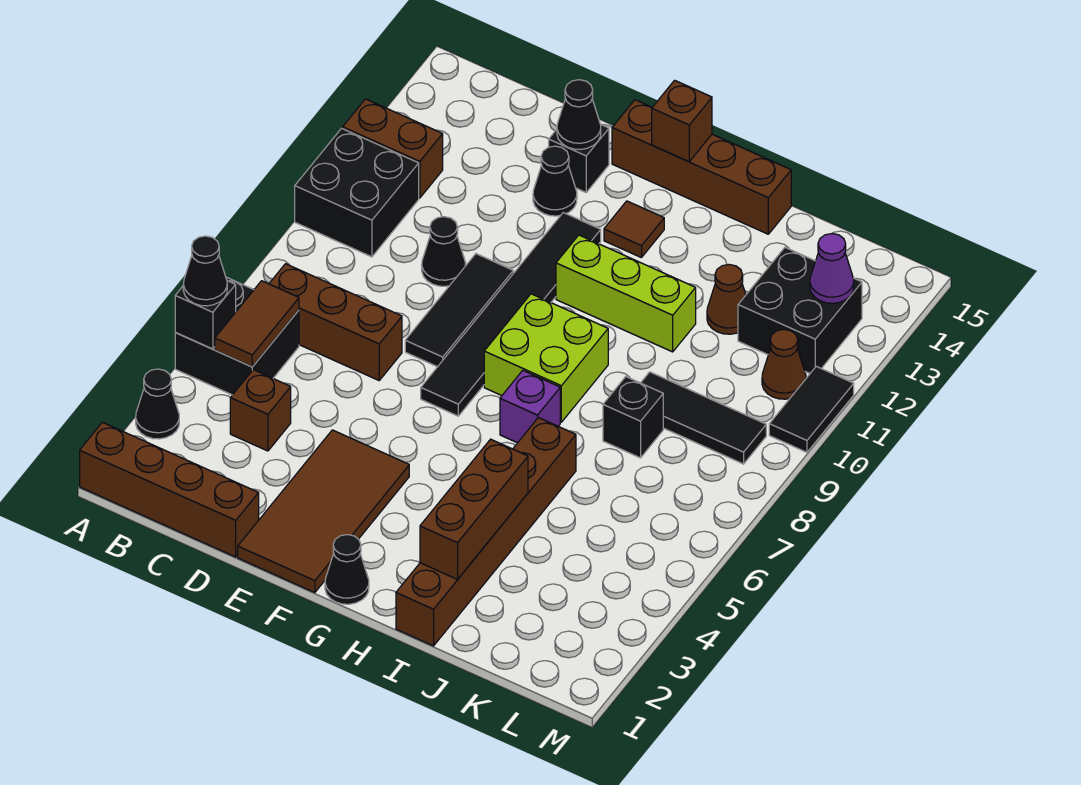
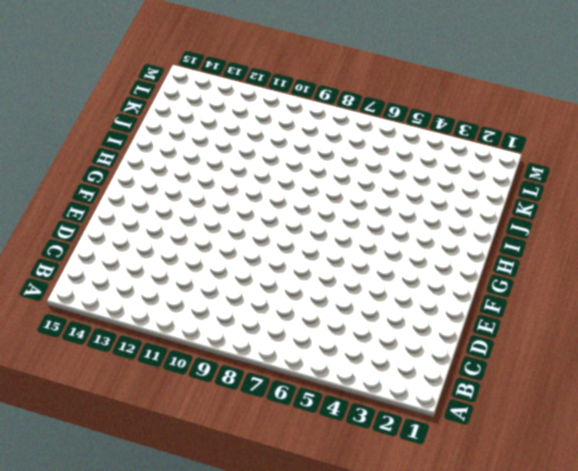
none -> brown 1x4 brick [80,422,259,557]
none -> black 1x1 cone [136,369,179,439]
none -> black 2x2 brick [175,277,299,395]
none -> black 2x2 brick [295,128,419,257]

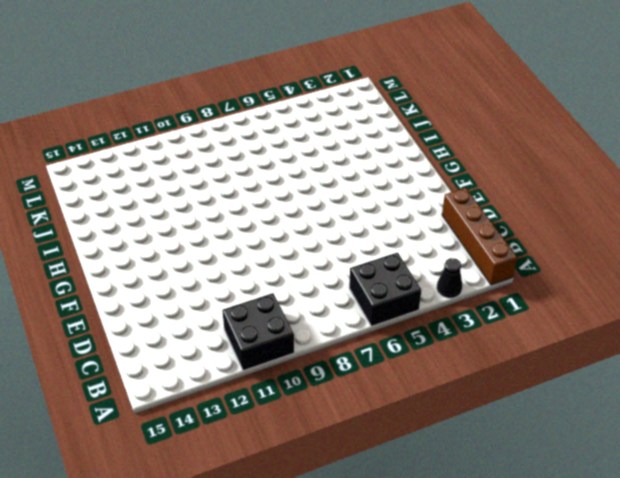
none -> brown 1x2 brick [343,99,443,198]
none -> brown 1x3 brick [269,264,402,380]
none -> brown 1x1 brick [230,370,291,451]
none -> black 1x1 cone [422,217,466,286]

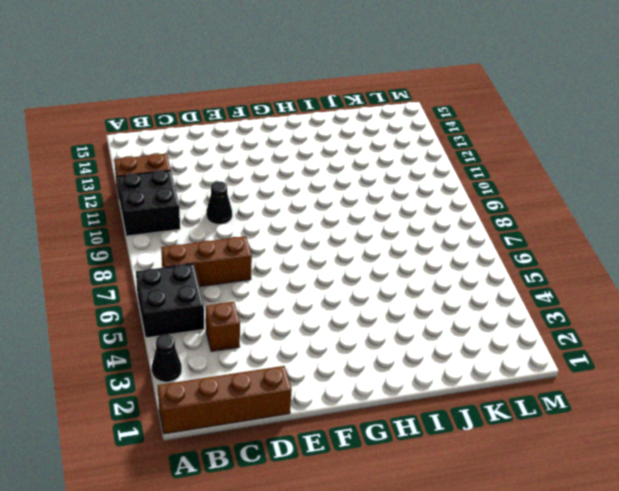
none -> brown 2x4 tile [238,430,409,593]
none -> black 1x3 tile [405,254,513,367]
none -> black 1x1 cone [533,146,577,216]
none -> black 1x1 brick [549,125,609,192]

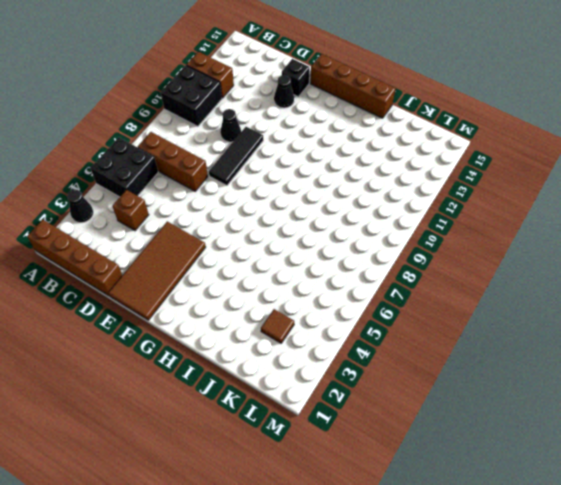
brown 1x1 tile [261,309,294,343] -> brown 1x1 tile moved to [604,201,664,258]
none -> black 1x6 tile [421,213,601,416]
none -> black 1x1 cone [325,535,369,604]
none -> lime 2x2 brick [484,294,608,422]
none -> lime 1x3 brick [556,235,696,352]

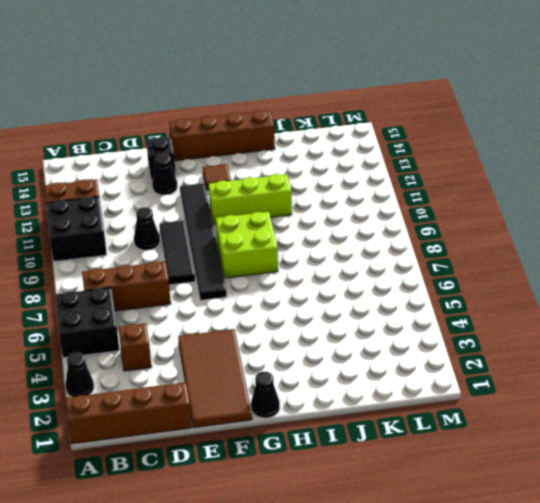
none -> purple 1x1 brick [500,371,560,443]
none -> brown 1x6 brick [396,418,576,646]
none -> black 1x1 brick [603,377,663,458]
none -> black 1x3 tile [641,372,766,464]

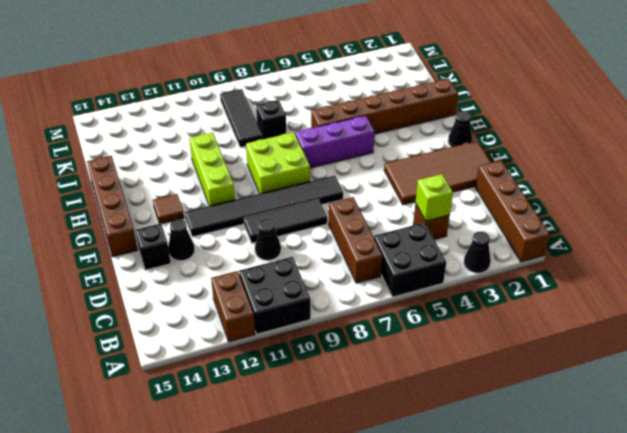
lime 1x1 brick [416,174,453,221] -> none
purple 1x3 brick [295,116,375,168] -> purple 1x1 brick [500,371,560,443]
none -> brown 1x1 cone [707,265,746,334]
none -> black 2x2 brick [738,248,862,373]
none -> brown 1x1 cone [762,329,806,399]
none -> black 1x2 tile [769,366,854,452]

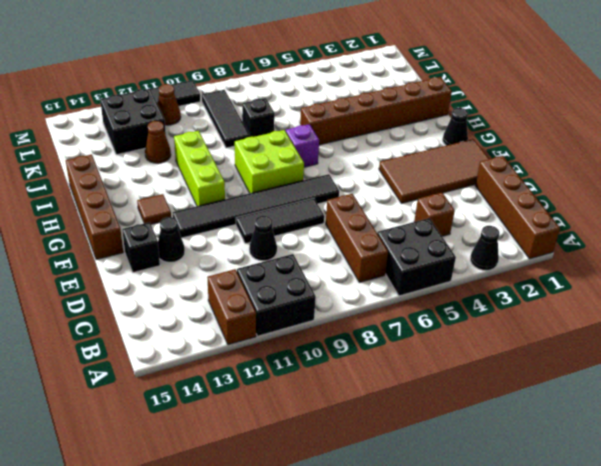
none -> black 1x1 brick [175,281,236,349]
none -> brown 1x2 tile [215,281,299,367]
none -> black 1x1 cone [557,80,601,150]
none -> brown 1x1 brick [652,80,712,162]

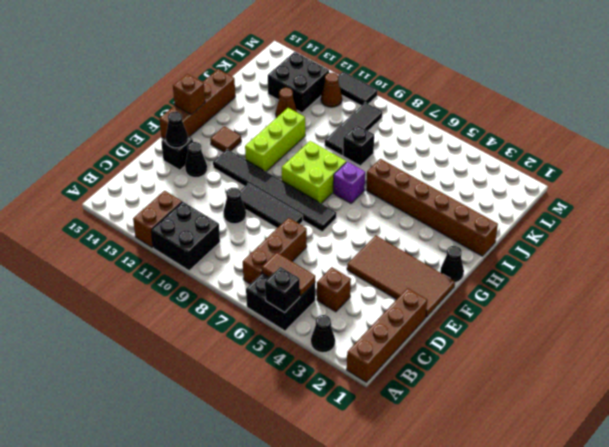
none -> brown 1x3 brick [420,439,528,579]
none -> purple 1x1 cone [810,234,854,303]
none -> black 1x1 cone [183,236,227,306]

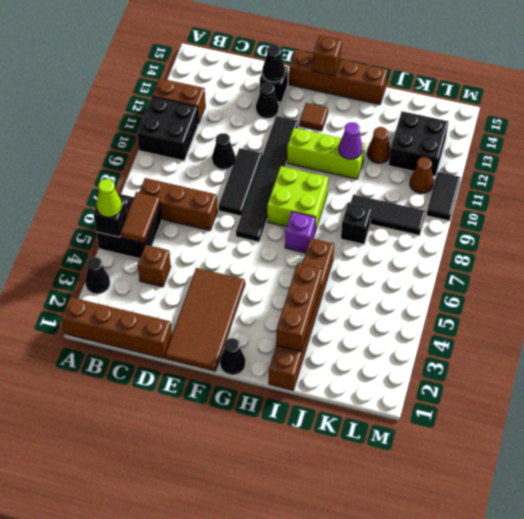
lime 1x1 cone [96,179,122,217] -> black 1x1 cone [183,236,227,306]
purple 1x1 cone [339,122,363,159] -> purple 1x1 cone moved to [810,234,854,303]

